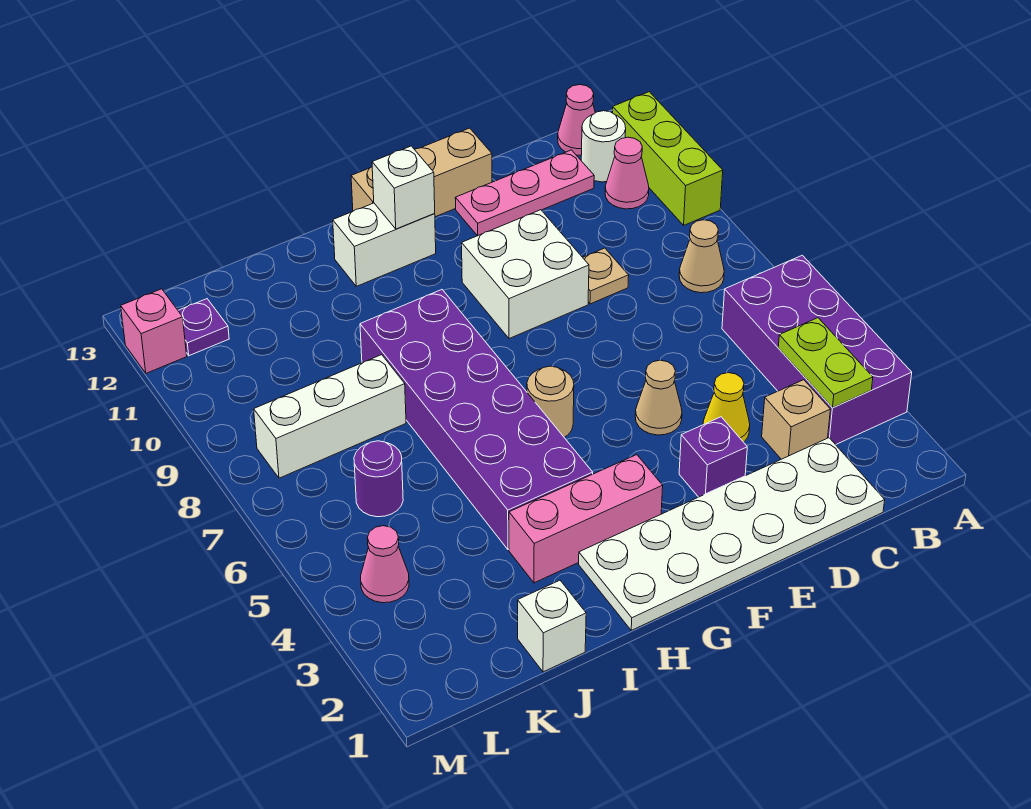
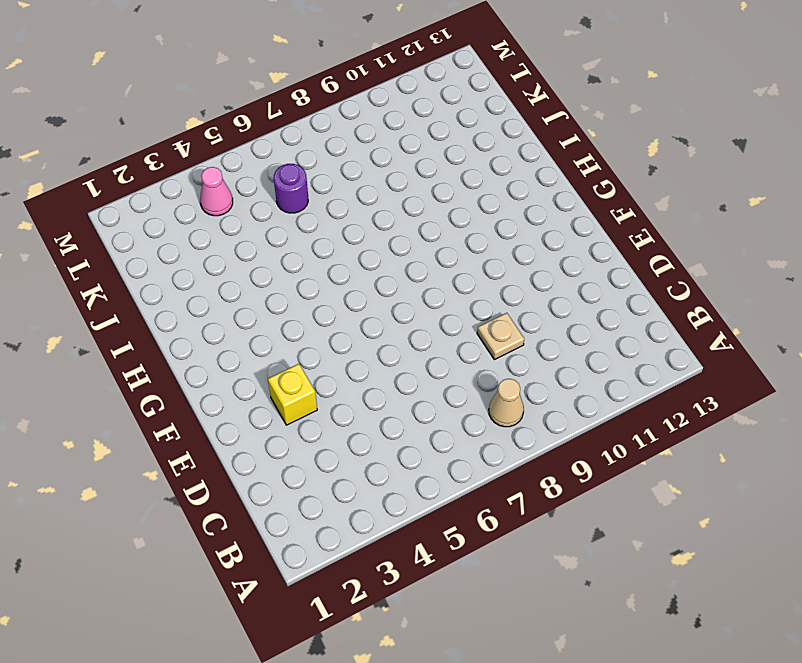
yellow 1x1 brick [268,364,317,425] -> purple 1x1 brick [679,417,747,497]
none -> purple 2x4 brick [722,255,912,445]
none -> lime 1x3 brick [613,92,723,225]
none -> pink 1x1 cone [605,137,649,209]

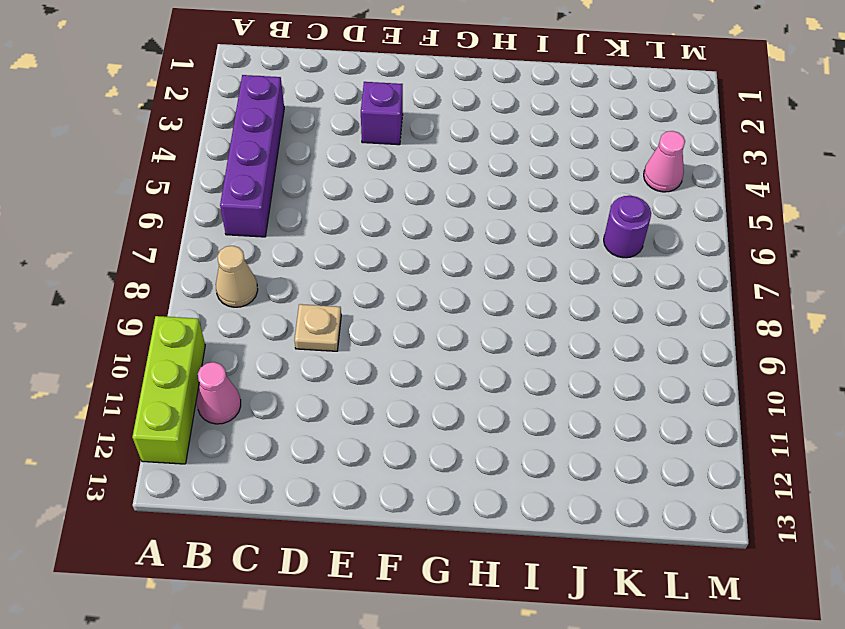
purple 1x4 brick [220,75,284,237] -> purple 2x4 brick [722,255,912,445]
none -> white 1x1 round brick [581,111,626,182]
none -> pink 1x1 cone [558,85,595,155]
none -> white 2x6 plate [579,438,885,630]

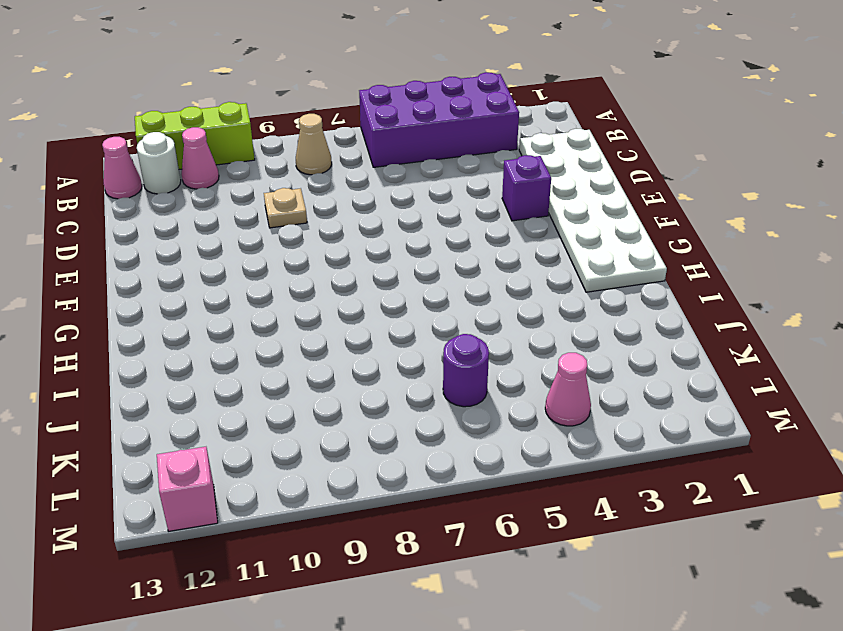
none -> tan 1x1 brick [762,380,830,459]
none -> pink 1x3 plate [455,150,594,236]
none -> yellow 1x1 cone [703,373,750,442]

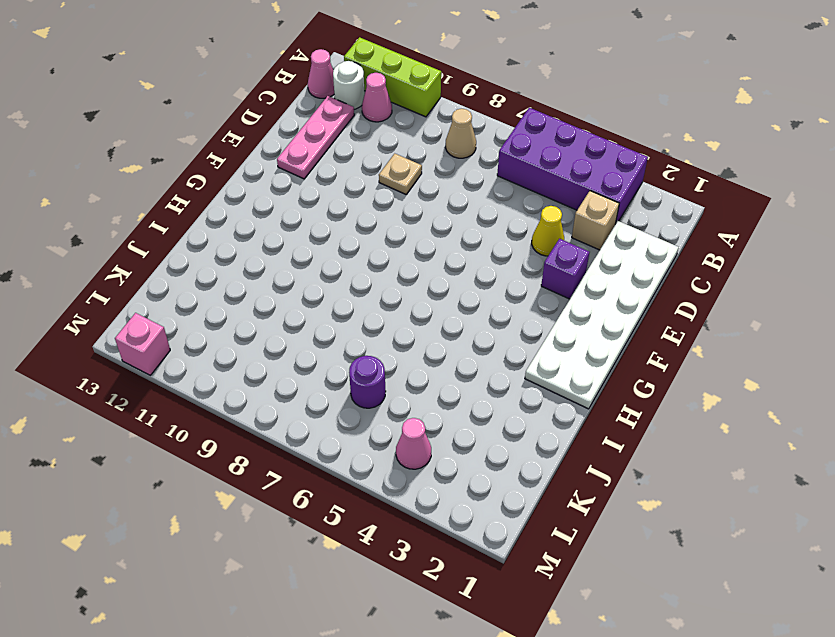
none -> tan 1x1 cone [635,360,682,435]
none -> white 2x2 brick [462,210,589,339]
none -> tan 1x3 brick [351,128,492,217]

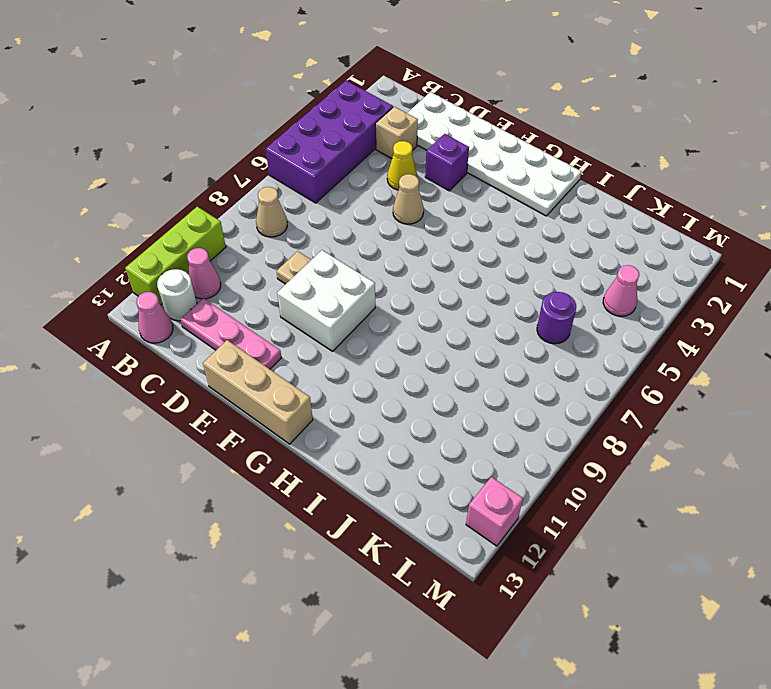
none -> pink 1x3 brick [509,455,663,583]
none -> tan 1x1 round brick [527,366,574,437]
none -> white 1x2 brick [333,203,436,286]

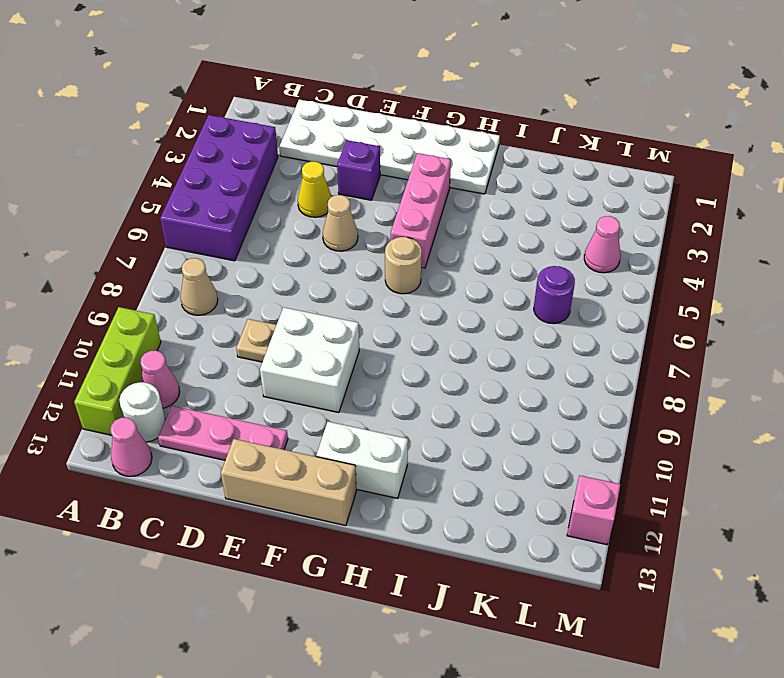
pink 1x3 brick [391,153,451,268] -> pink 1x3 brick turned to [509,455,663,583]
none -> tan 1x1 brick [762,380,830,459]
none -> purple 2x6 brick [360,290,593,550]
none -> white 1x1 brick [518,580,586,672]

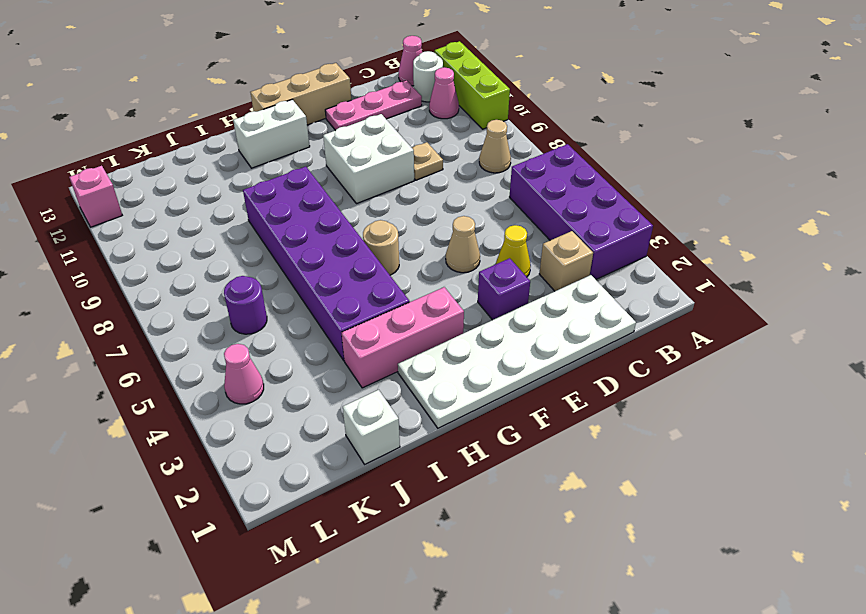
none -> white 1x3 brick [254,355,406,478]
none -> purple 1x1 plate [178,299,229,356]
none -> lime 1x2 plate [778,318,873,408]

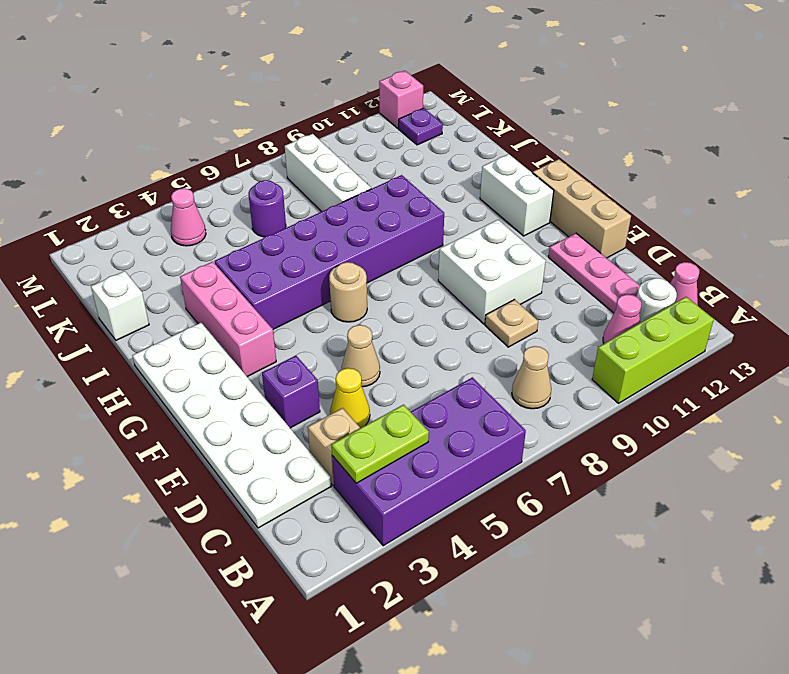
none -> white 1x1 brick [372,146,435,229]

